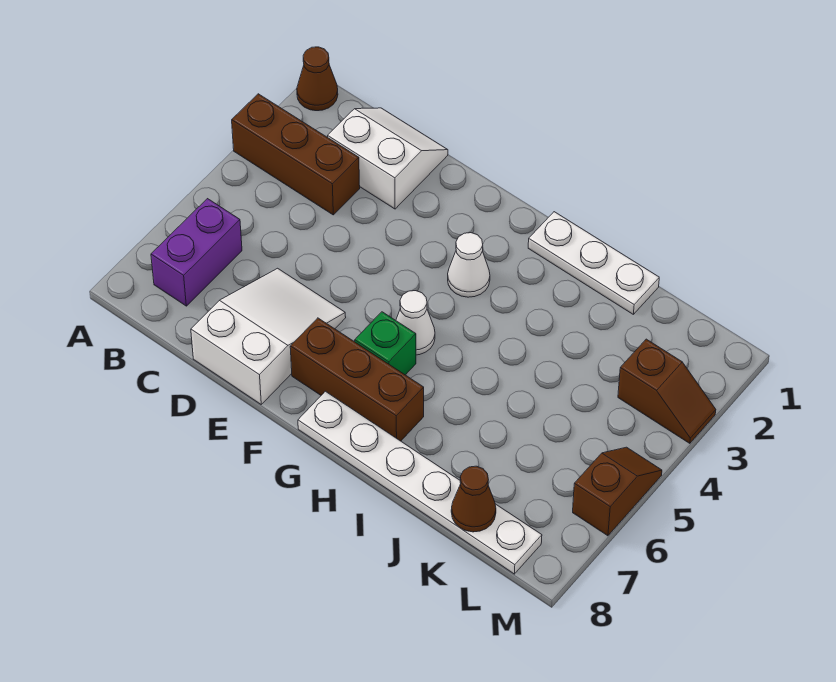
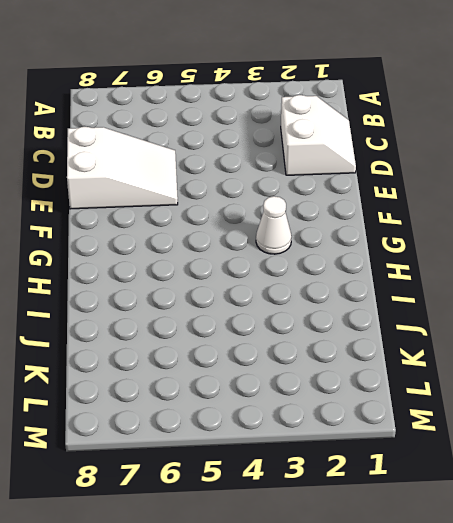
none -> brown 1x1 cone [297,47,338,111]
none -> brown 1x3 brick [232,94,360,215]
none -> purple 1x2 brick [151,199,242,306]

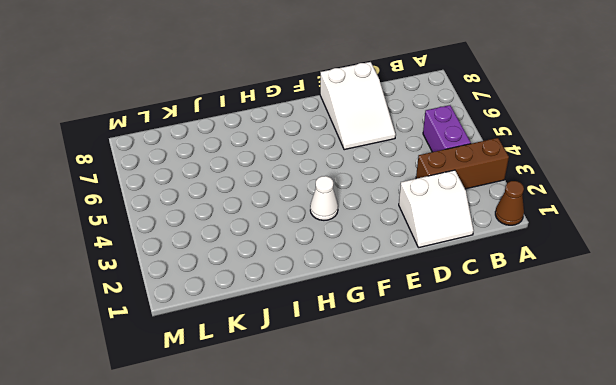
purple 1x2 brick [423,105,471,152] -> purple 1x2 brick moved to [151,199,242,306]
none -> brown 1x3 brick [290,318,424,441]
none -> white 1x1 cone [396,291,435,355]
none -> green 1x1 brick [355,312,416,375]

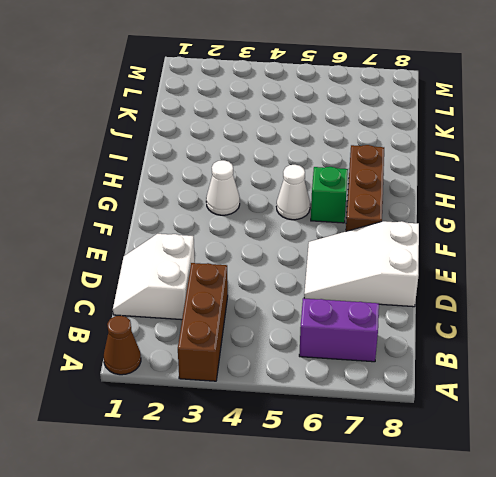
none -> white 1x6 plate [298,391,542,574]
none -> white 1x3 plate [528,212,659,314]
none -> brown 1x2 slope [618,339,716,443]

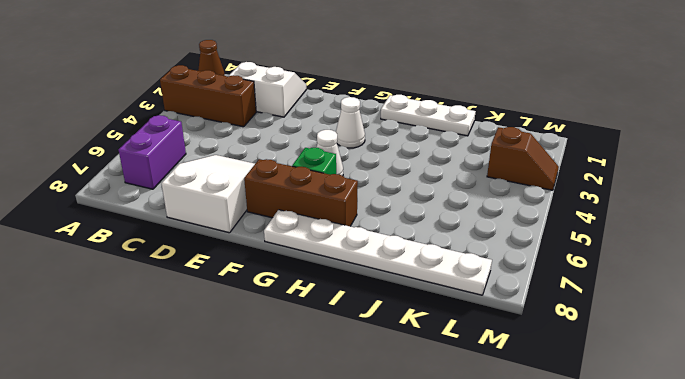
none -> brown 1x2 slope [573,447,662,536]
none -> brown 1x1 cone [451,466,496,532]

